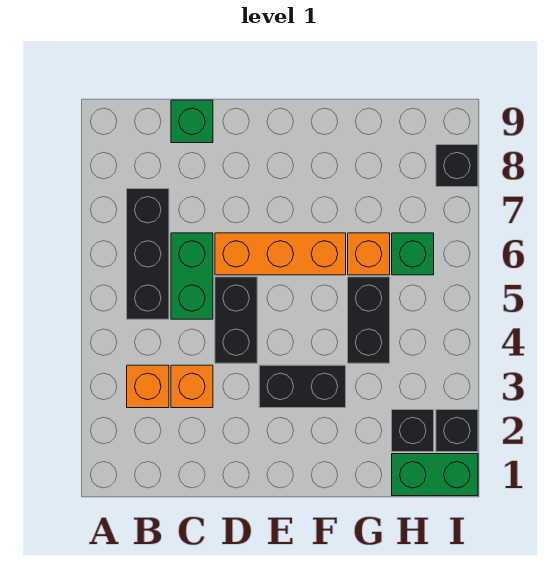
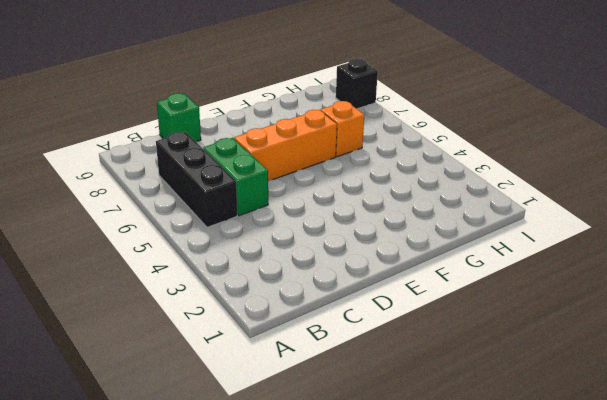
none -> orange 1x1 brick [127,365,169,408]
none -> orange 1x1 brick [171,365,213,408]
none -> black 1x2 brick [215,277,257,363]

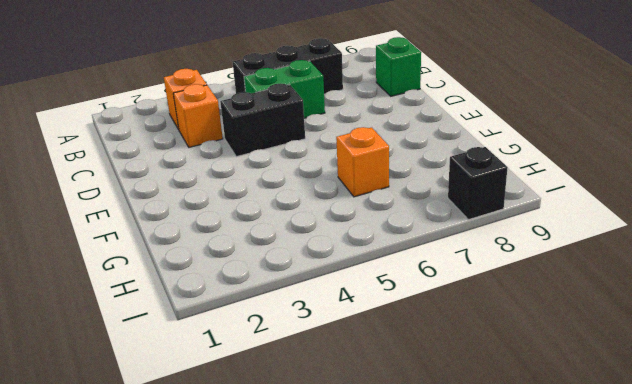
none -> orange 1x3 brick [215,233,346,275]
none -> black 1x2 brick [259,365,346,408]
none -> black 1x2 brick [348,277,390,363]

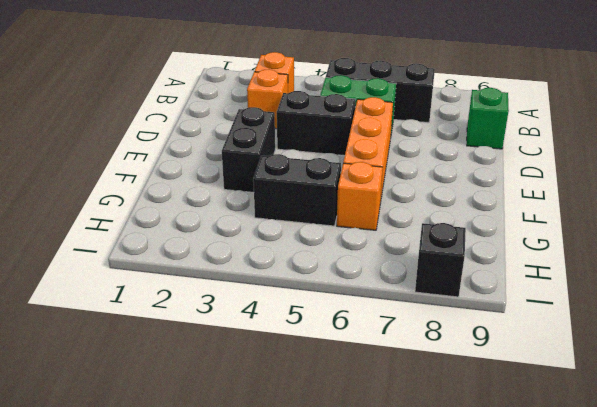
none -> green 1x2 brick [392,454,478,496]
none -> black 1x1 brick [392,410,434,452]
none -> green 1x1 brick [392,233,434,275]

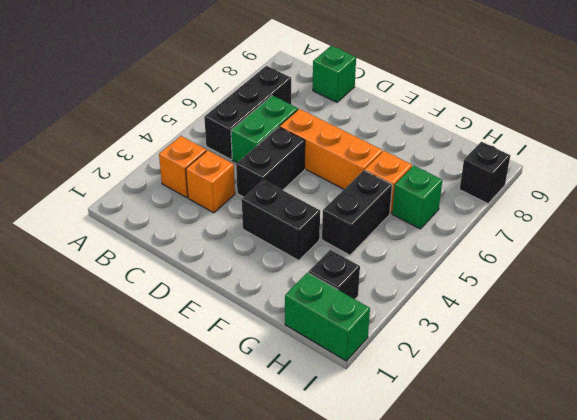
none -> black 1x1 brick [436,410,478,452]

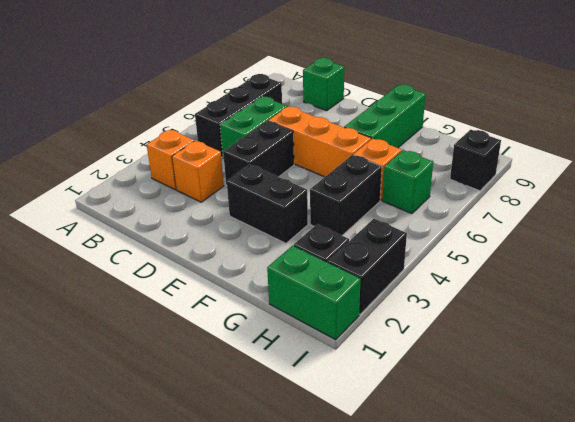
green 1x3 brick [344,85,426,148] -> none
black 1x2 brick [328,219,407,314] -> black 1x1 brick [436,410,478,452]

